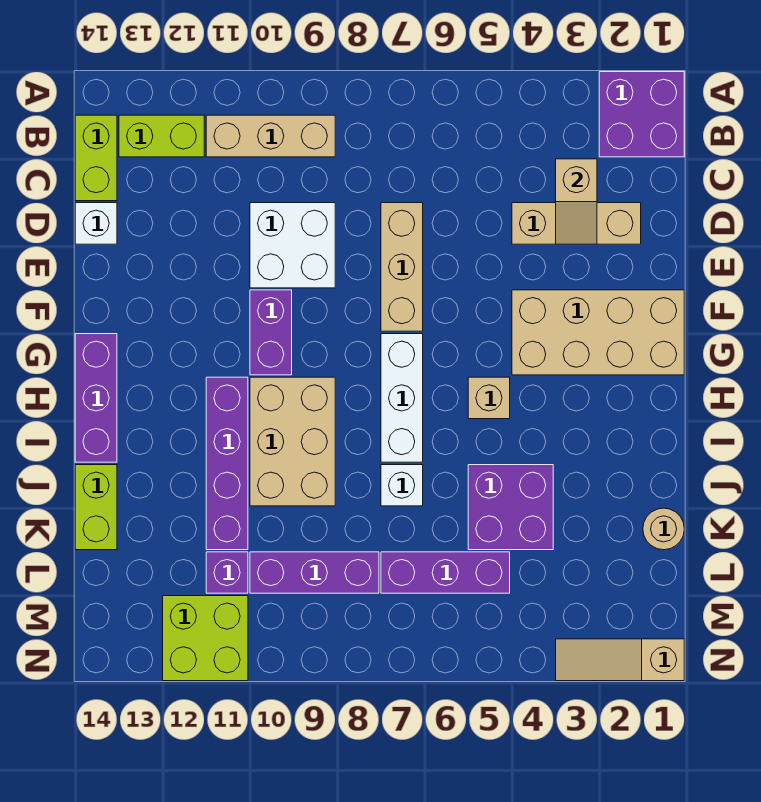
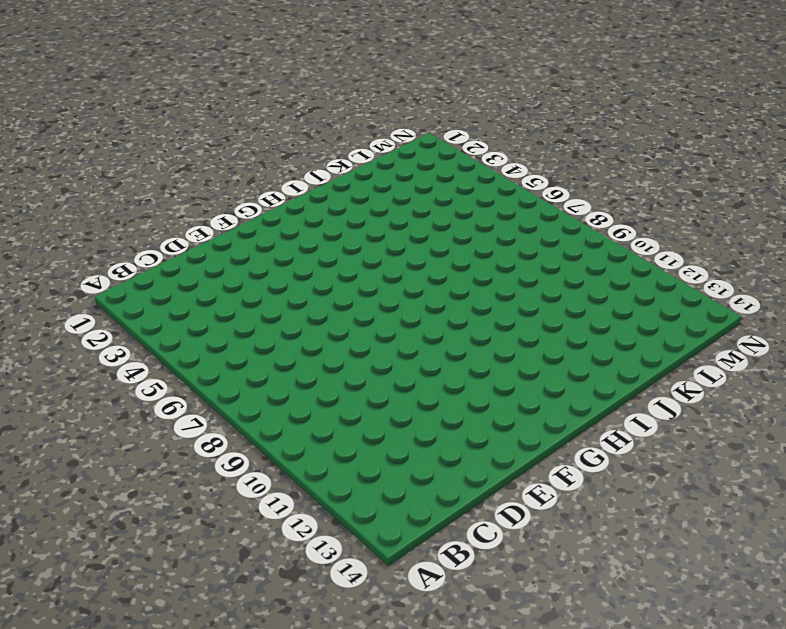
none -> purple 2x2 brick [599,72,684,157]
none -> tan 1x3 brick [206,115,335,157]
none -> lime 1x2 brick [119,115,204,157]

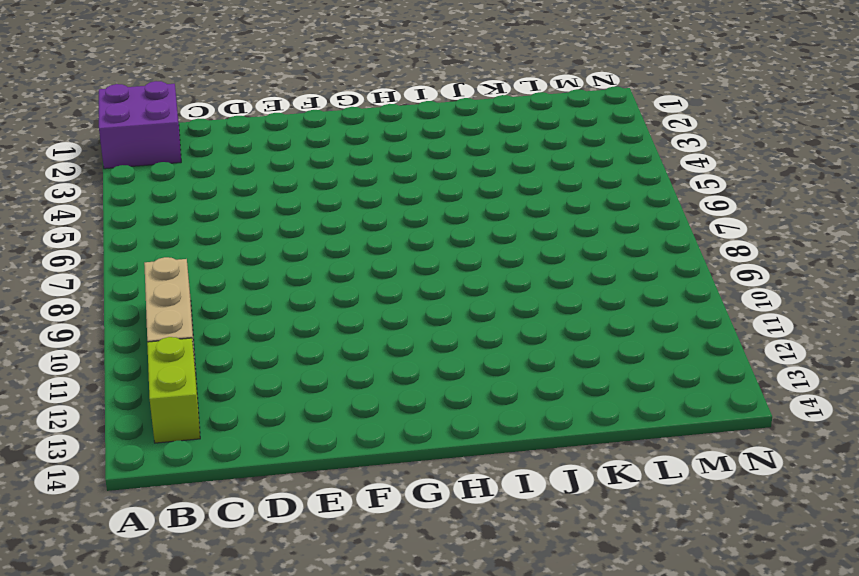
none -> lime 1x2 brick [75,115,117,201]
none -> tan 1x3 brick [512,203,641,244]
none -> tan 1x3 brick [381,203,423,331]

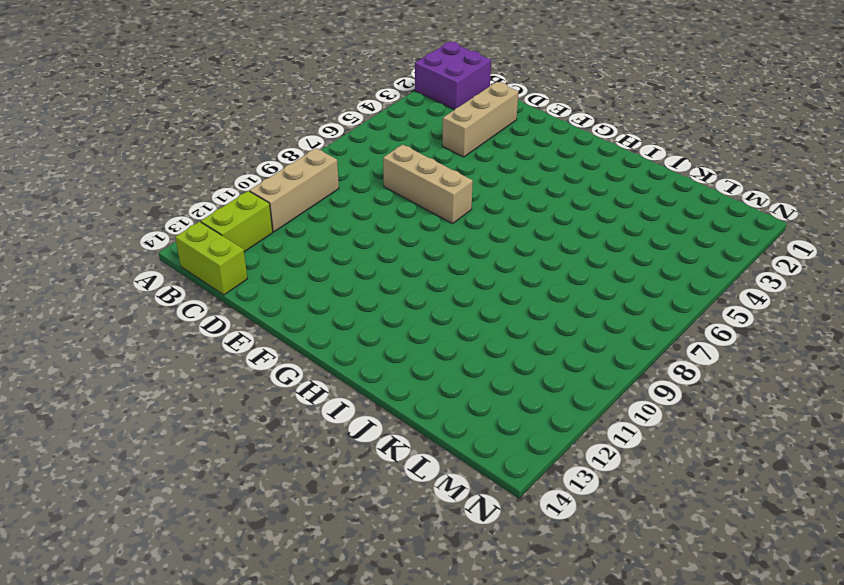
none -> white 2x2 brick [250,203,335,288]
none -> white 1x1 brick [75,203,117,244]
none -> tan 2x4 brick [512,290,684,375]

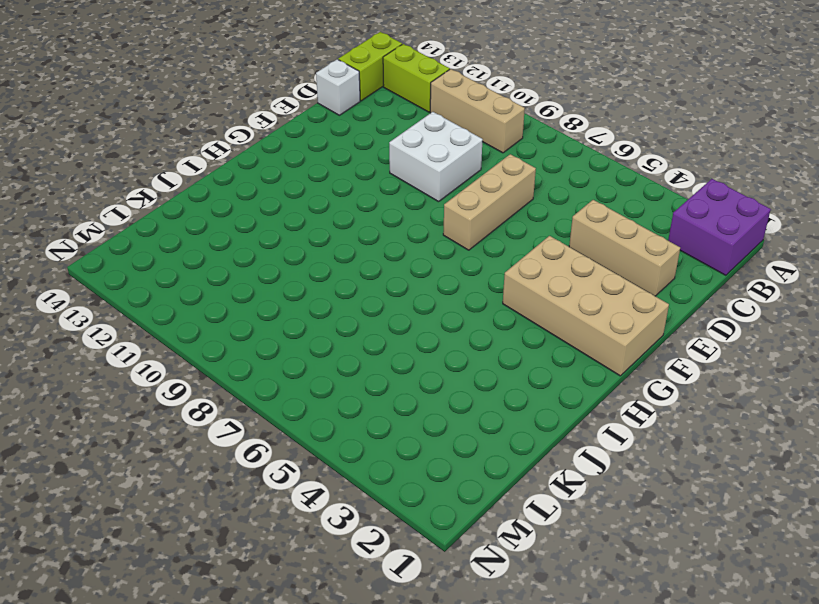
none -> purple 1x2 brick [250,290,292,375]
none -> white 1x3 brick [381,334,423,462]
none -> purple 1x3 brick [75,334,117,462]

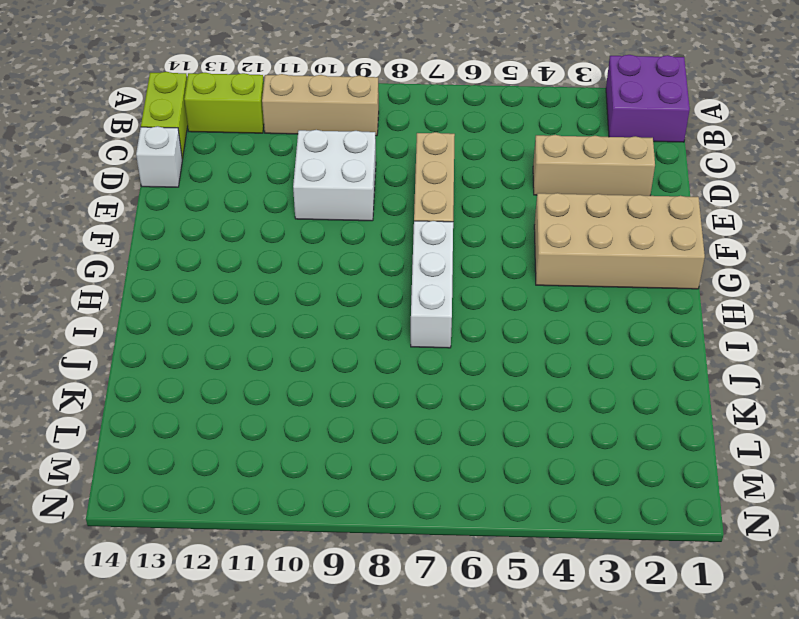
none -> purple 1x2 brick [250,290,292,375]
none -> purple 1x3 brick [75,334,117,462]
none -> tan 1x1 brick [468,377,510,419]

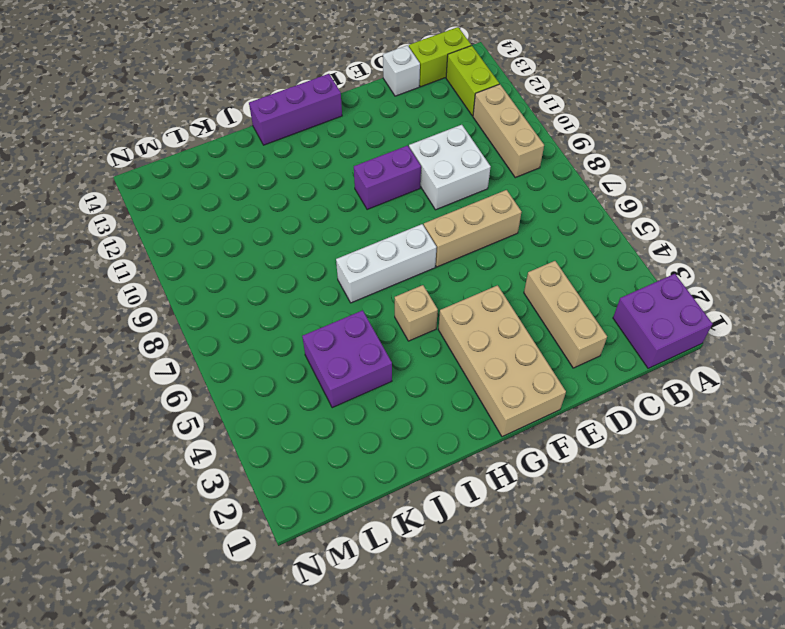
none -> tan 2x3 brick [250,377,335,506]
none -> purple 1x4 brick [206,377,248,550]
none -> white 1x1 brick [381,465,423,506]

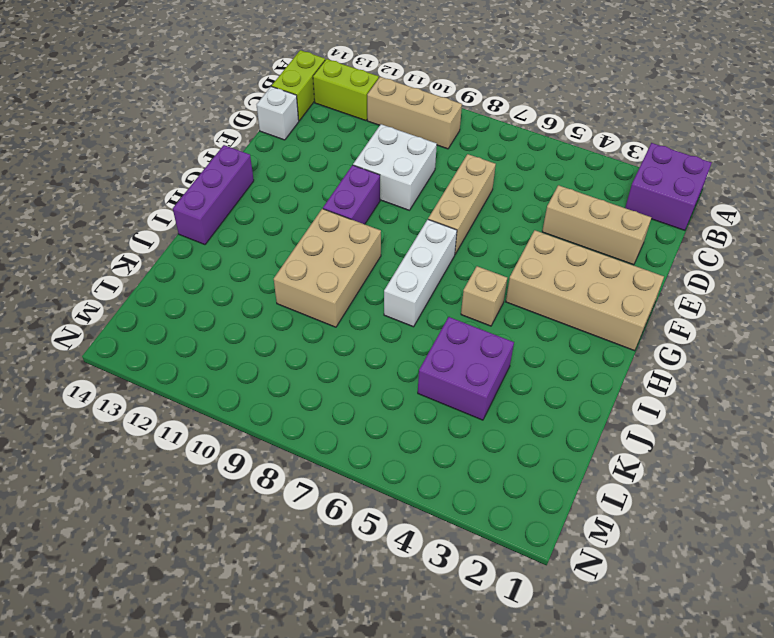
none -> purple 1x4 brick [206,377,248,550]
none -> white 1x1 brick [381,465,423,506]
none -> lime 1x2 brick [75,465,117,550]

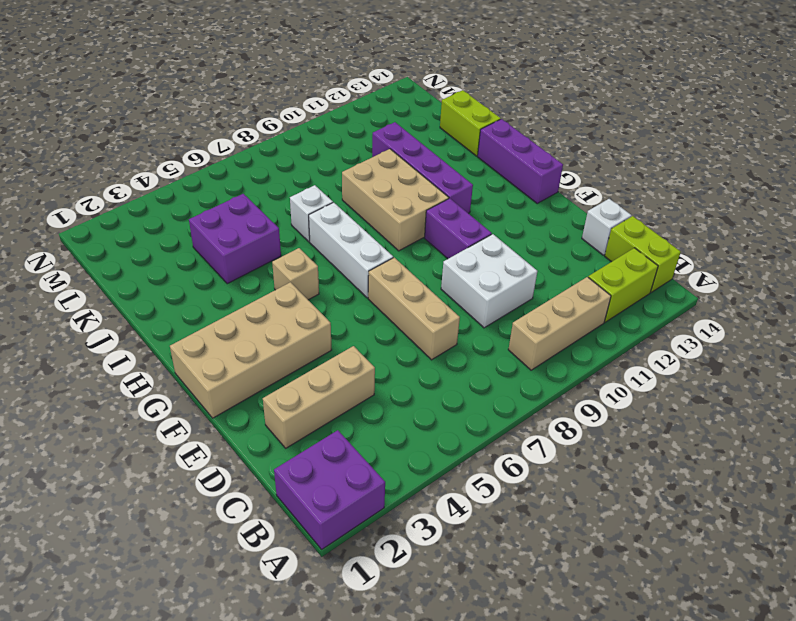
none -> tan 1x1 round brick [643,508,684,550]
none -> purple 1x3 brick [381,552,510,593]
none -> purple 1x3 brick [250,552,379,593]

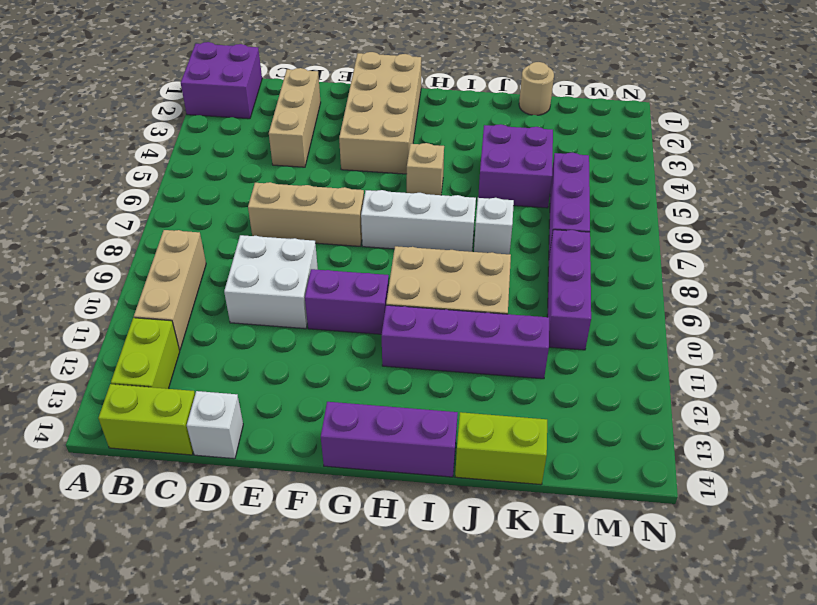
none -> purple 1x1 brick [206,552,248,593]
none -> lime 2x2 brick [163,596,248,681]
none -> tan 1x3 slope [556,639,684,681]

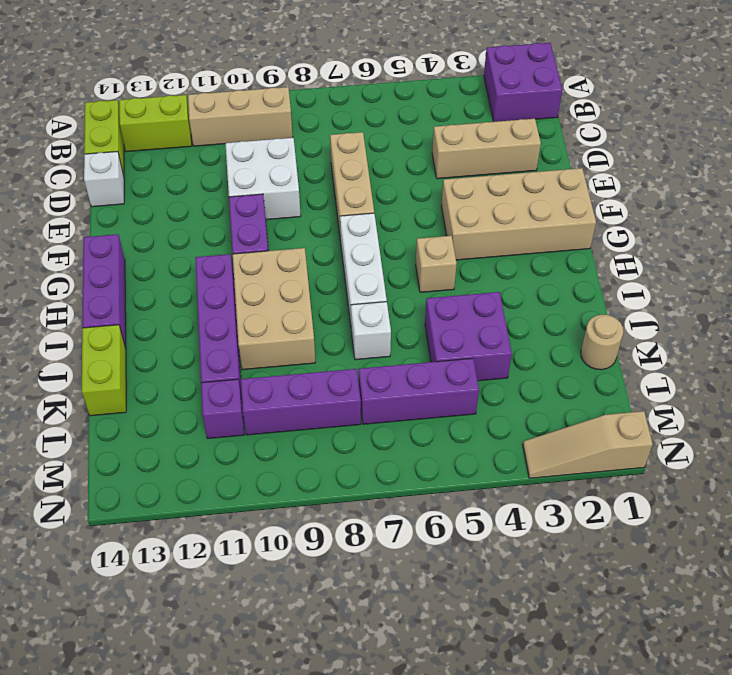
none -> lime 2x2 brick [163,596,248,681]
none -> tan 1x2 slope [556,159,597,244]

